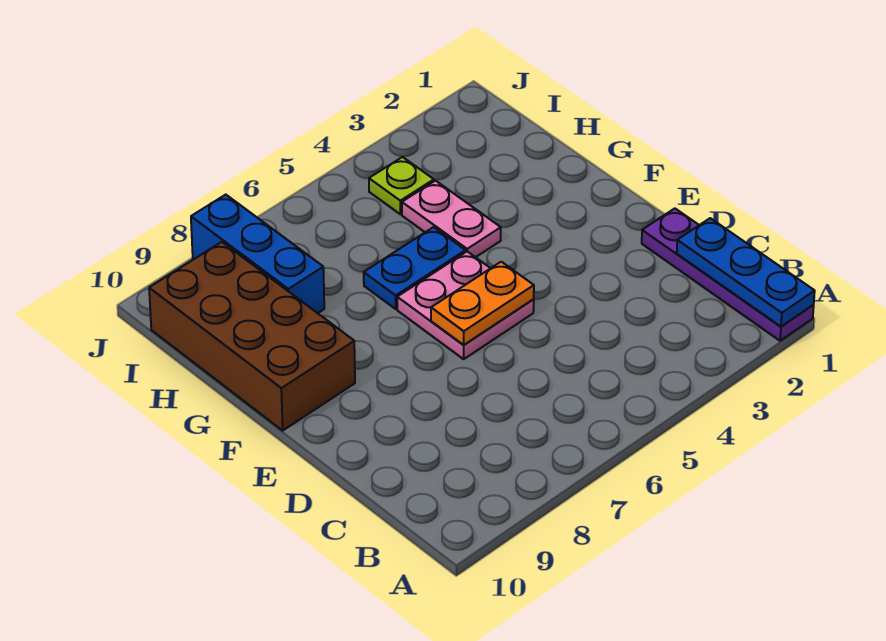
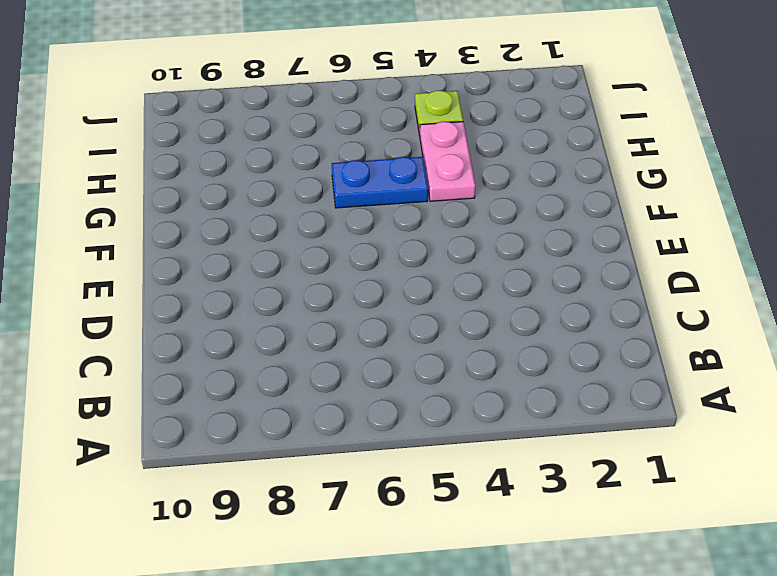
none -> purple 1x4 plate [642,208,814,341]
none -> pink 2x2 plate [397,252,534,359]

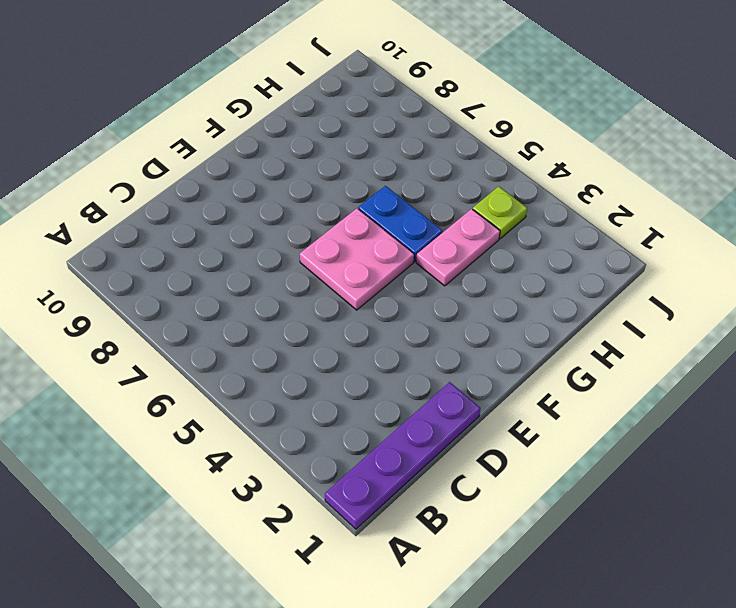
none -> brown 2x4 brick [149,242,355,430]
none -> blue 1x3 brick [191,195,324,313]

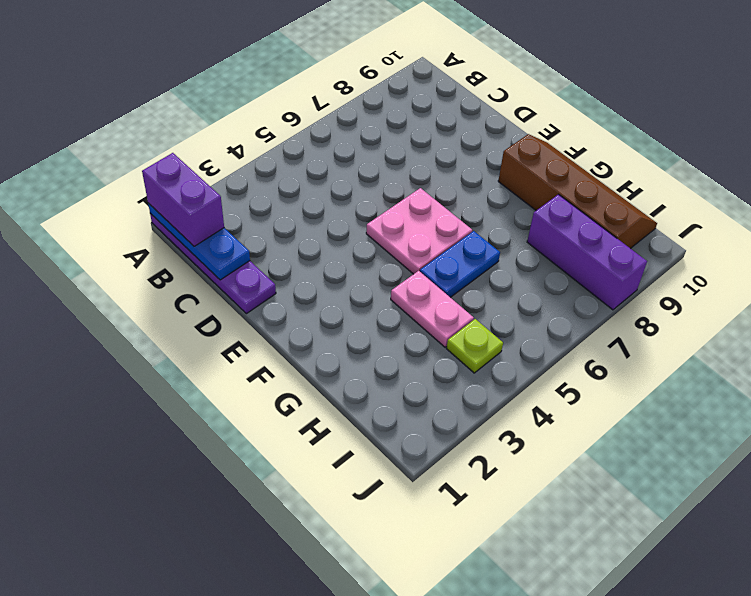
purple 1x2 brick [142,153,224,246] -> none
brown 2x4 slope [498,134,657,249] -> brown 2x4 brick [149,242,355,430]
purple 1x3 brick [527,194,647,310] -> blue 1x3 brick [191,195,324,313]
none -> orange 1x2 plate [431,262,534,345]

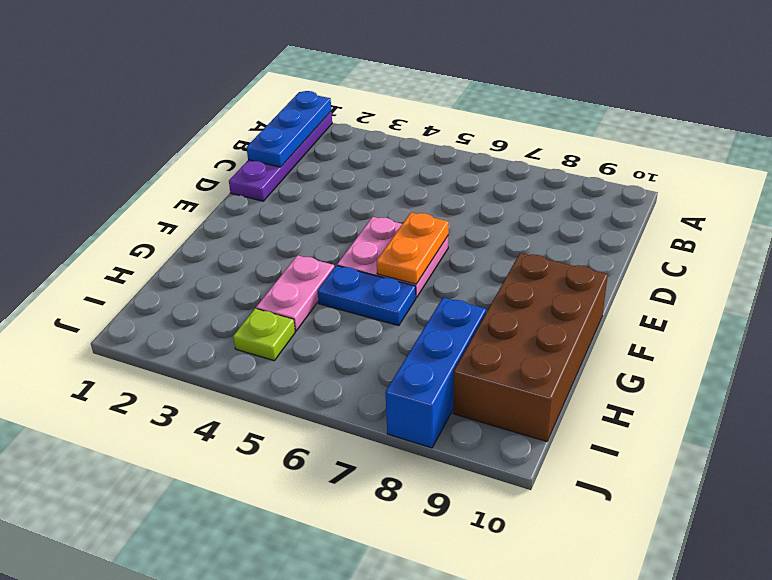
orange 1x2 plate [377,212,449,284] -> orange 1x2 plate turned to [431,262,534,345]

